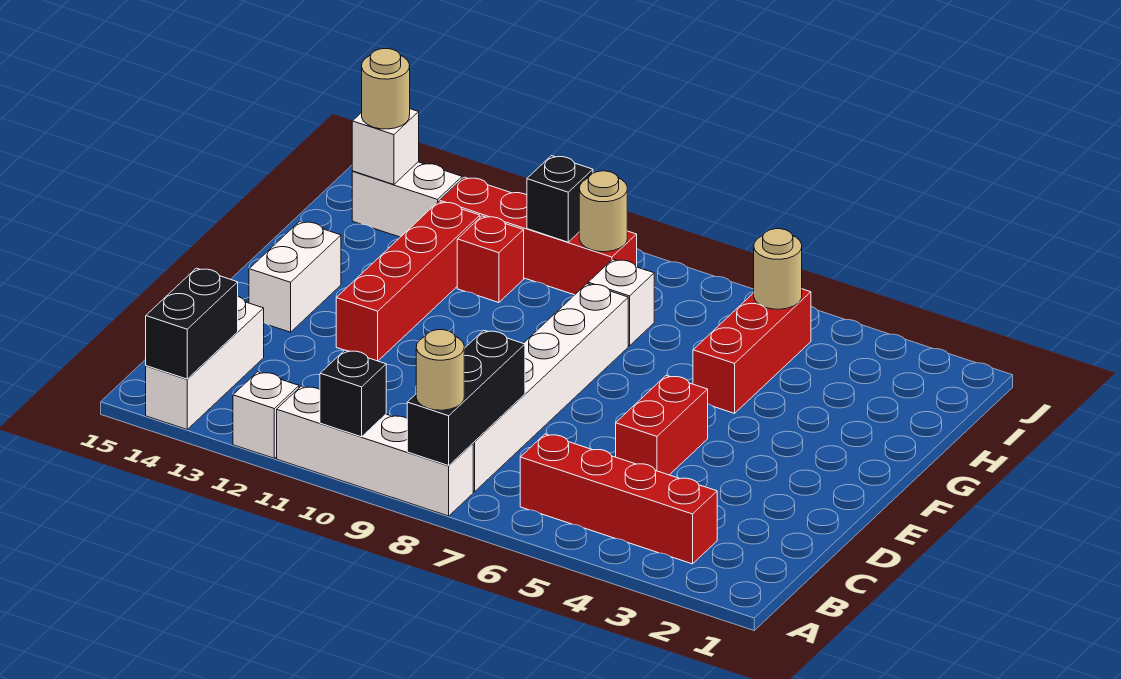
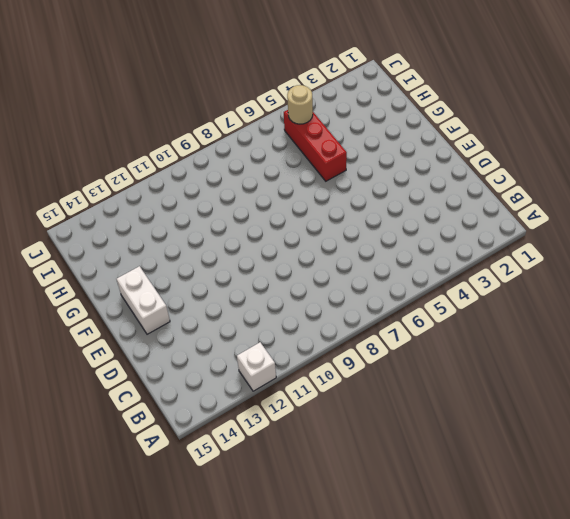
none -> white 1x4 brick [277,386,473,516]
none -> white 1x3 brick [146,297,264,429]
none -> red 1x4 brick [520,434,717,564]

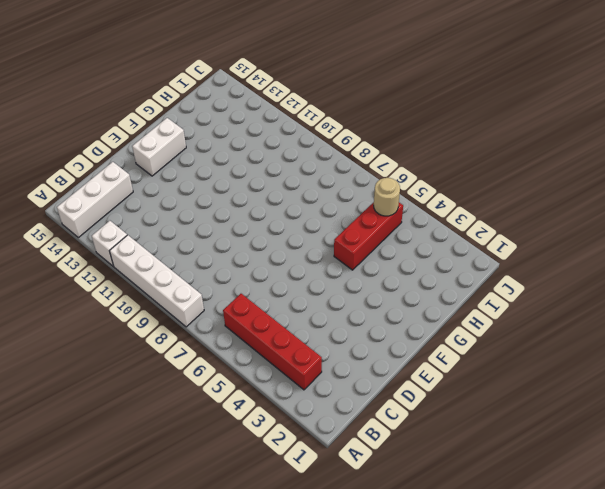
none -> white 1x6 brick [473,284,628,492]
none -> red 1x2 brick [616,376,708,475]
none -> red 1x4 brick [336,202,480,361]

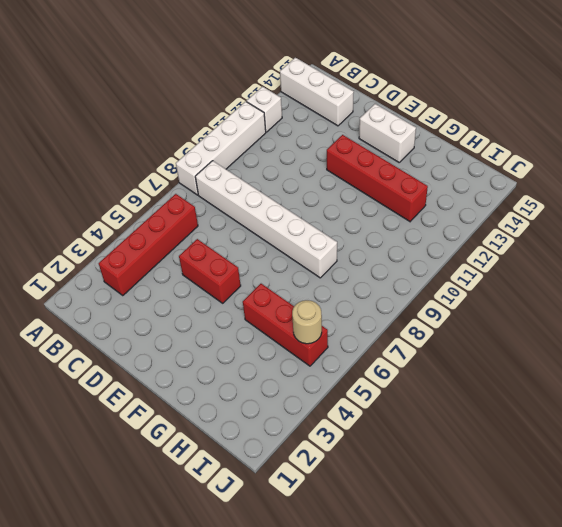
none -> white 1x1 brick [588,259,654,346]
none -> red 1x1 brick [457,216,524,303]
none -> red 1x4 brick [440,177,637,295]

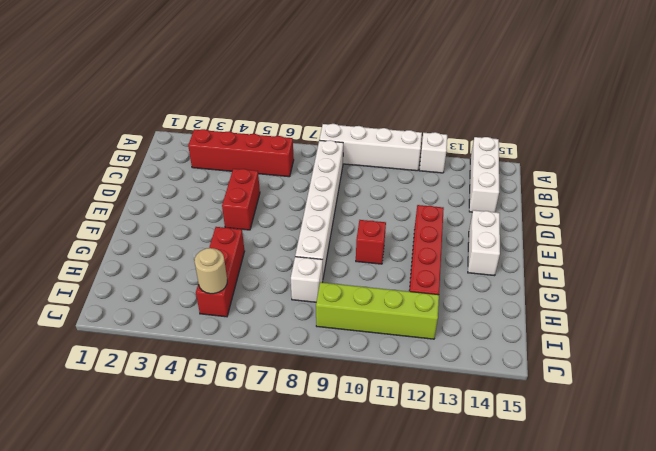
red 1x1 brick [356,220,386,264] -> red 1x1 brick moved to [457,216,524,303]
lime 1x4 brick [316,282,439,339] -> red 1x4 brick [440,177,637,295]
none -> white 1x2 brick [352,162,462,237]
none -> black 1x3 brick [407,330,525,466]
none -> black 1x1 brick [320,350,386,437]

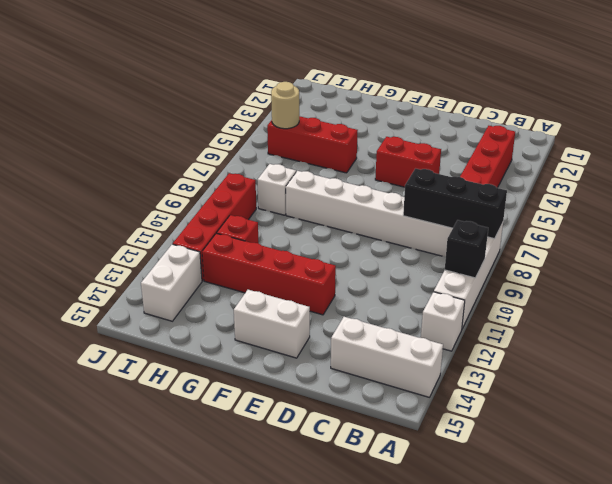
none -> black 1x2 brick [146,268,238,379]
none -> tan 1x1 round brick [579,171,627,252]
none -> black 1x1 brick [527,156,593,242]

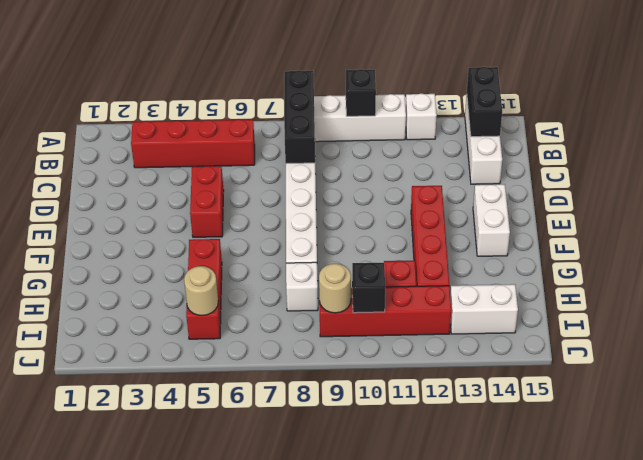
none -> white 1x1 brick [352,109,419,184]
none -> tan 1x1 round brick [416,330,464,410]
none -> tan 1x1 round brick [362,49,410,129]

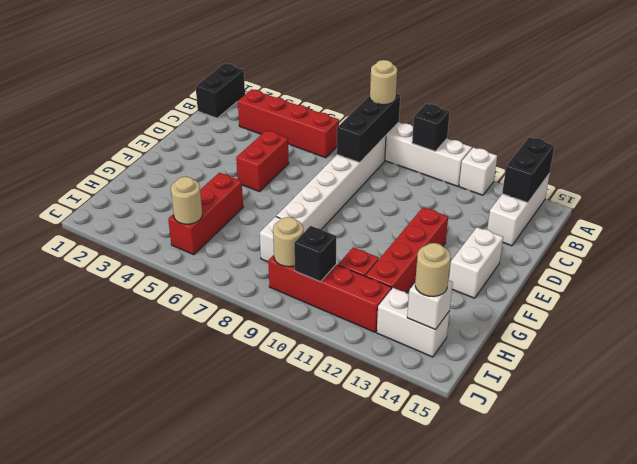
black 1x2 brick [196,63,245,118] -> none

